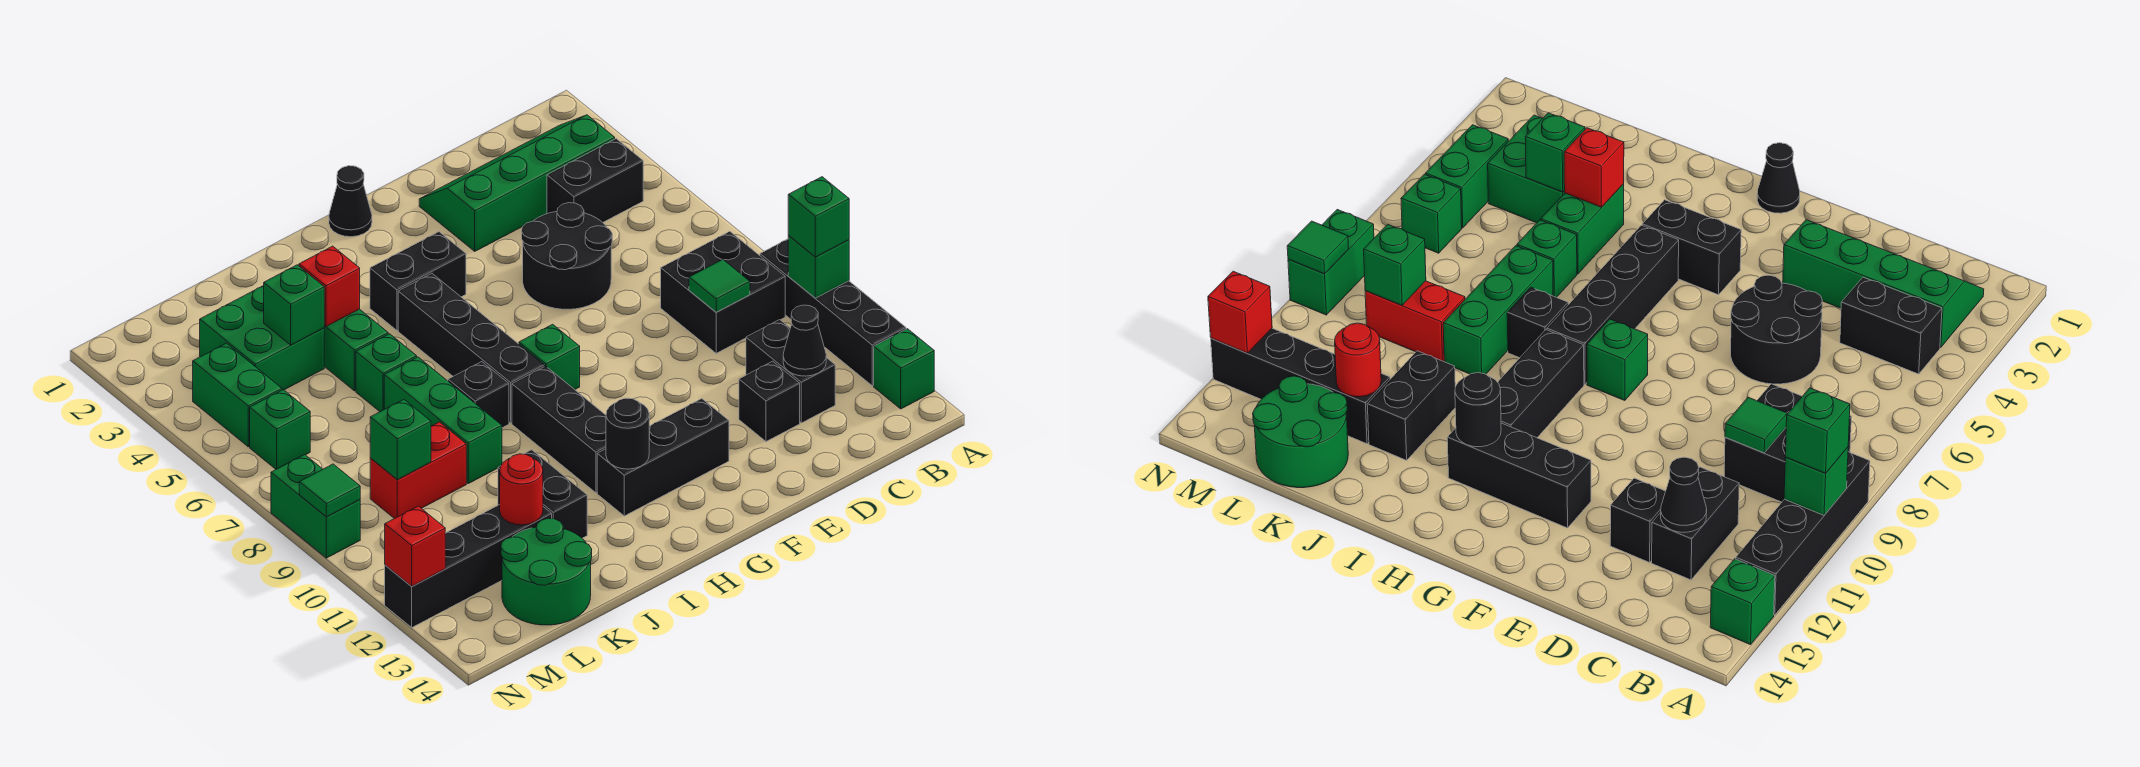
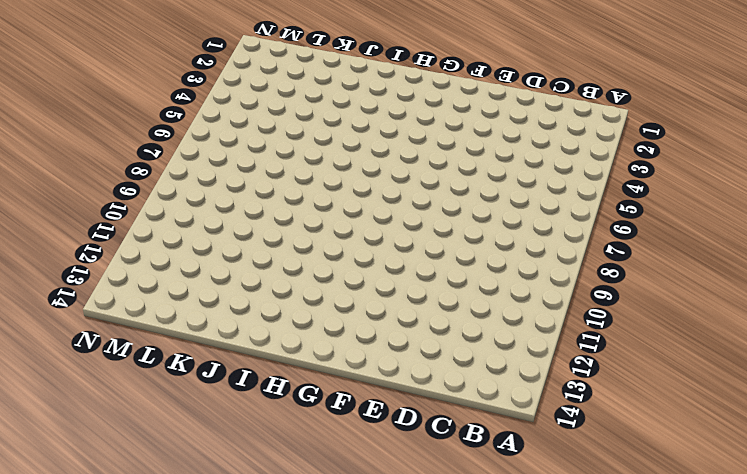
none -> black 1x4 brick [760,239,906,386]
none -> green 1x1 brick [874,329,934,409]
none -> green 2x4 slope [419,115,615,251]
none -> black 1x2 brick [547,139,643,222]

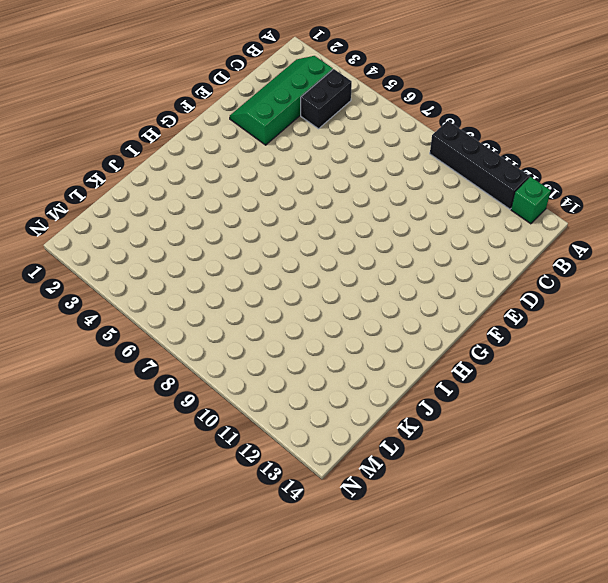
none -> black 2x2 brick [661,231,785,353]
none -> black 1x2 brick [746,320,835,423]
none -> black 2x2 round brick [522,203,612,309]
none -> black 1x1 brick [739,361,800,442]

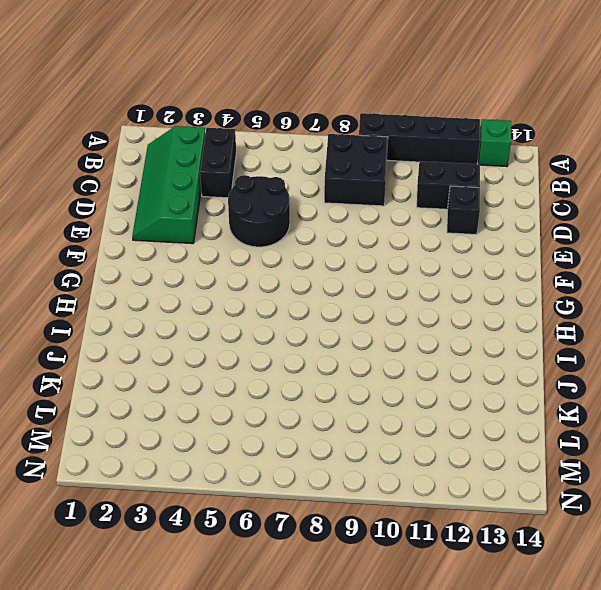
none -> black 1x3 brick [597,399,729,516]
none -> black 1x1 cone [329,166,372,237]
none -> black 1x2 brick [370,232,466,330]
none -> green 1x1 brick [519,324,580,390]

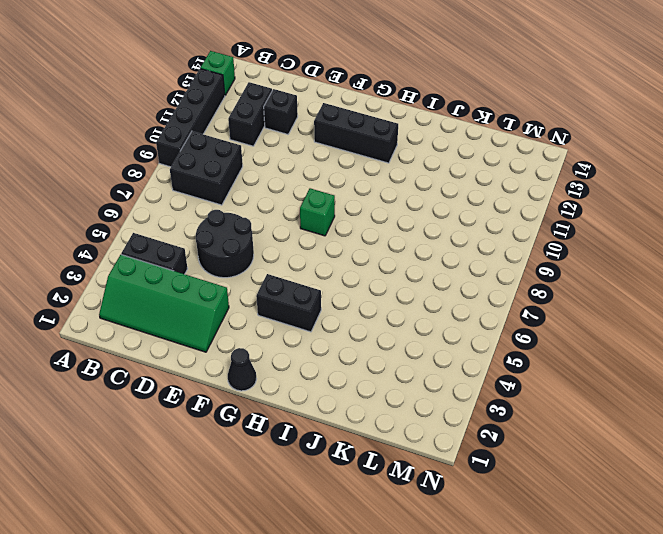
none -> black 1x4 brick [398,274,544,423]
none -> black 1x3 brick [512,366,606,493]
none -> black 1x1 brick [448,362,509,428]
none -> green 1x2 brick [324,309,388,391]

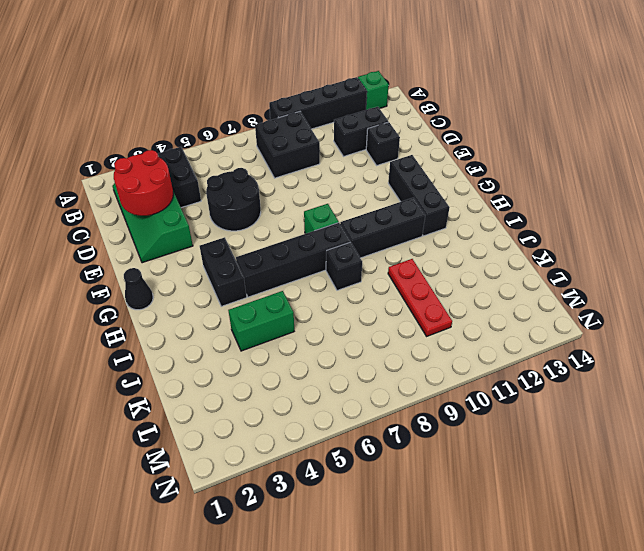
red 2x2 round brick [114,150,173,216] -> none
red 1x3 plate [388,259,452,336] -> none
none -> green 1x1 brick [356,334,417,412]
none -> green 1x3 brick [384,357,502,483]
none -> black 1x2 brick [498,450,587,538]
none -> green 2x2 brick [200,286,324,390]

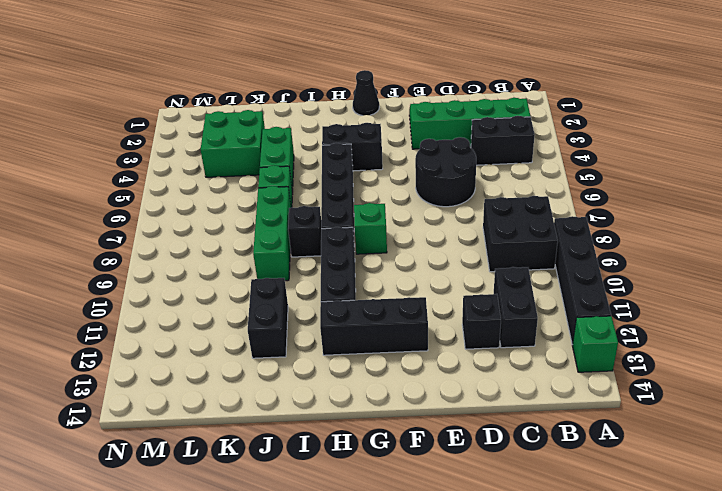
none -> red 1x2 brick [370,422,466,519]
none -> black 1x4 brick [385,505,552,627]
none -> green 2x2 round brick [501,518,592,625]
none -> green 1x2 brick [193,343,282,447]

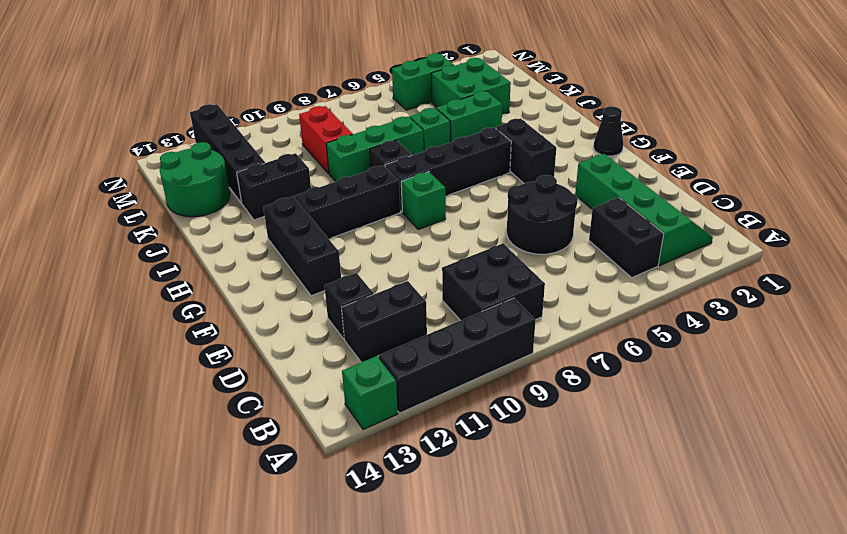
none -> green 1x1 brick [250,390,310,469]
none -> green 1x2 brick [271,455,360,558]
none -> green 1x1 brick [788,236,849,298]
none -> green 1x1 tile [689,259,750,312]

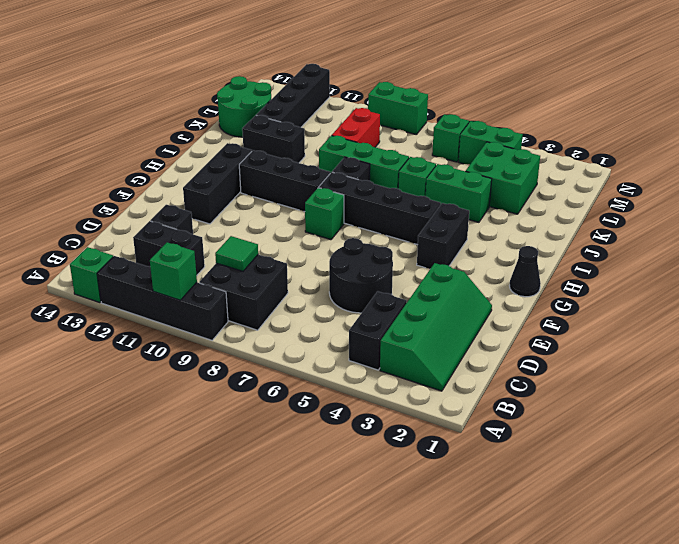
none -> black 1x1 cone [783,305,826,376]
none -> black 1x1 round brick [606,398,649,469]
none -> red 1x1 brick [299,246,360,326]
none -> green 1x1 brick [264,265,324,345]

